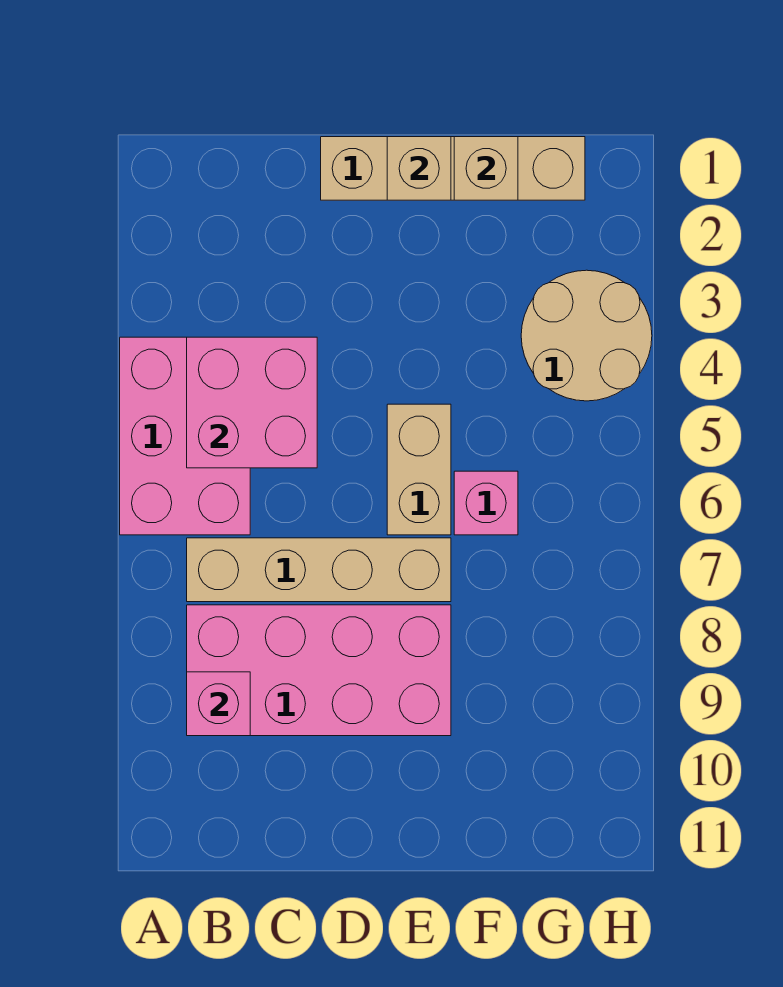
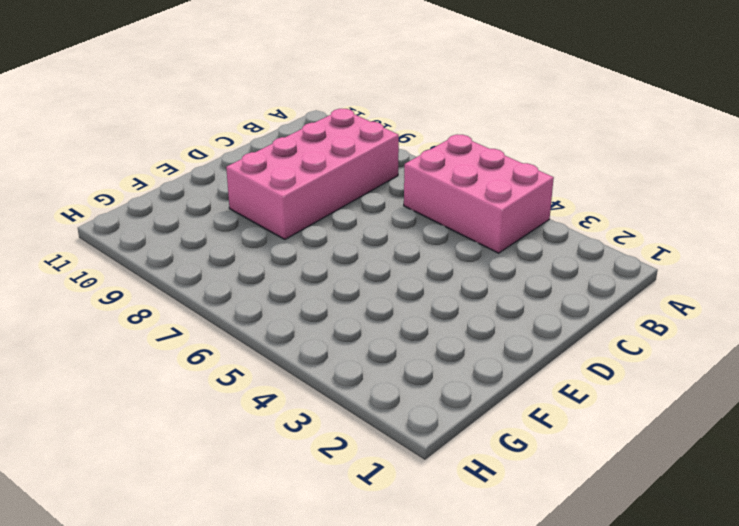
none -> tan 1x4 brick [187,538,451,602]
none -> tan 1x4 brick [321,137,585,200]

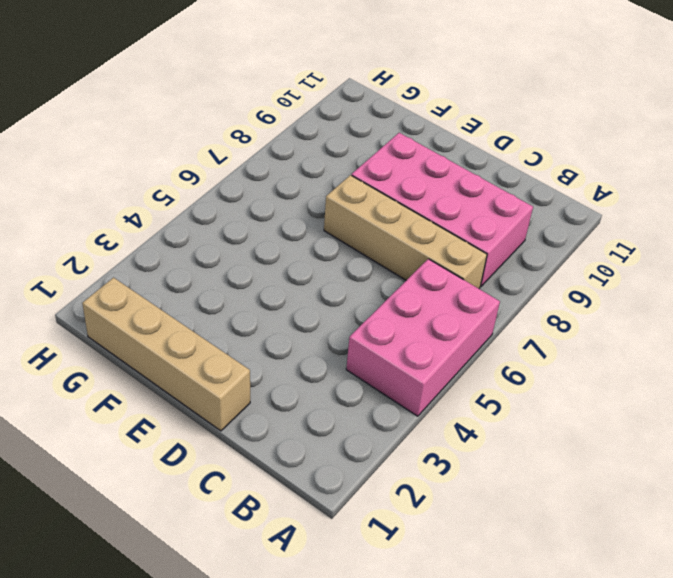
none -> tan 1x2 brick [387,404,451,535]
none -> pink 1x1 brick [454,471,518,535]

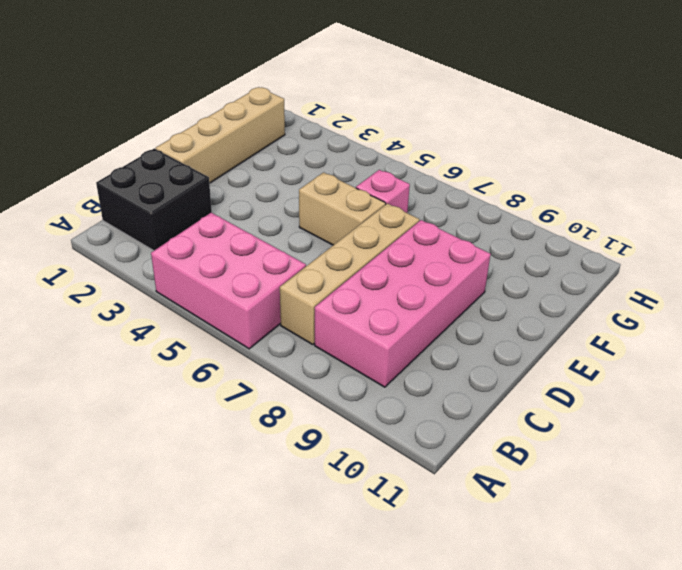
black 2x2 brick [96,148,212,251] -> none
none -> tan 2x2 round brick [521,270,652,401]
none -> pink 2x2 brick [187,337,317,468]

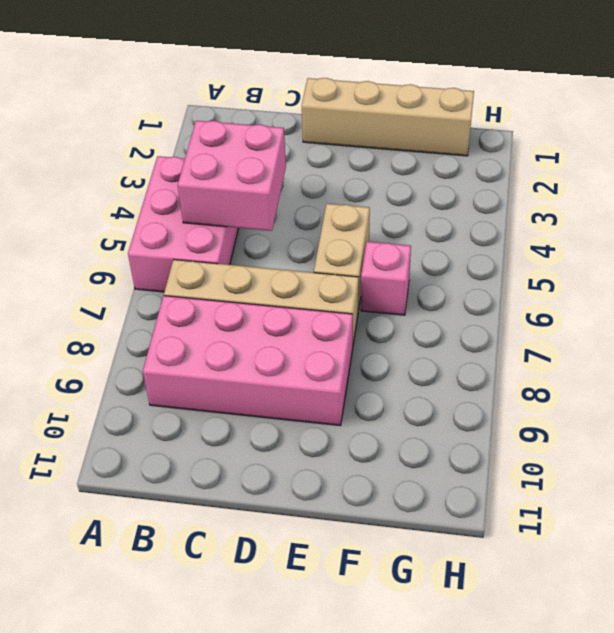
none -> tan 2x2 round brick [521,270,652,401]
none -> pink 1x1 brick [187,672,250,736]

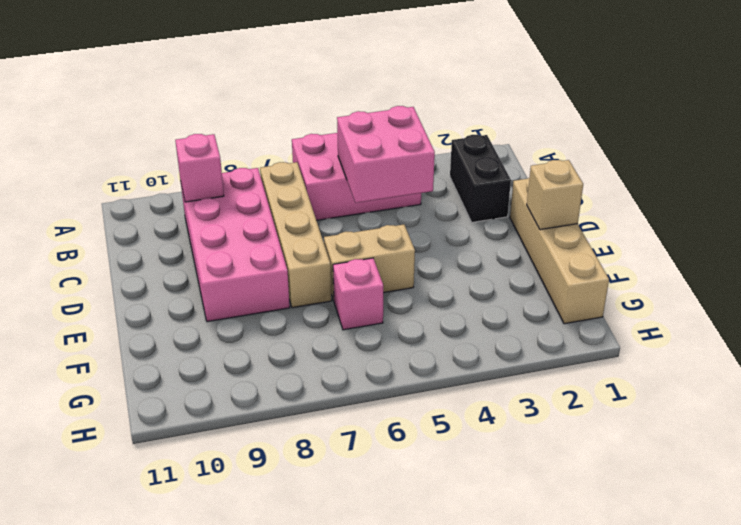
black 1x2 brick [450,135,511,222] -> none
none -> tan 2x2 round brick [521,270,652,401]
none -> tan 1x1 brick [454,137,518,200]

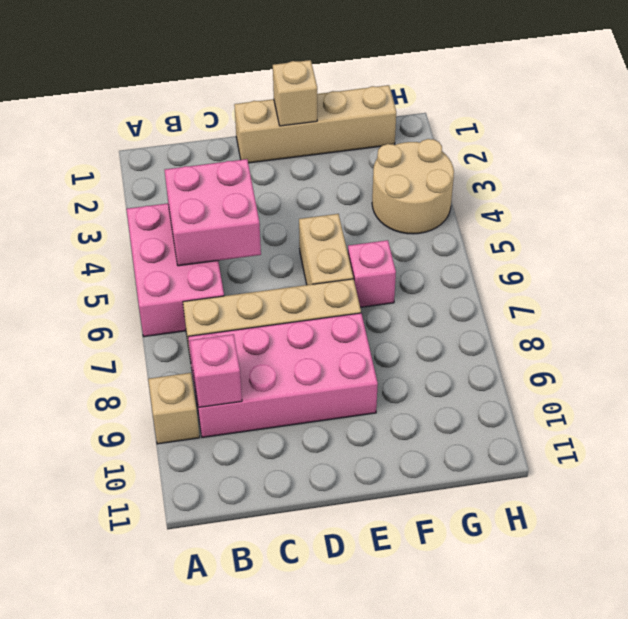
tan 1x1 brick [148,373,200,444] -> tan 1x1 brick moved to [454,137,518,200]

